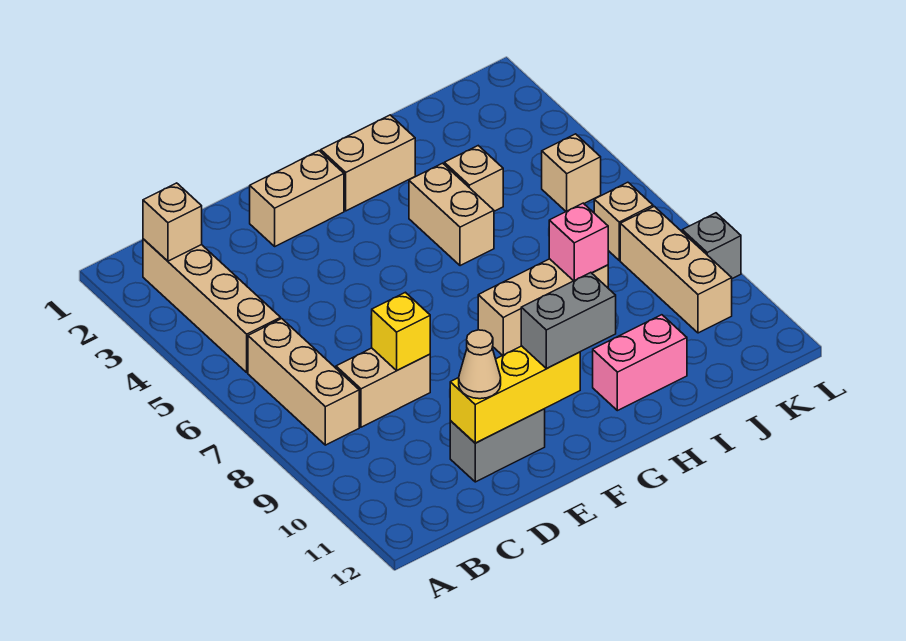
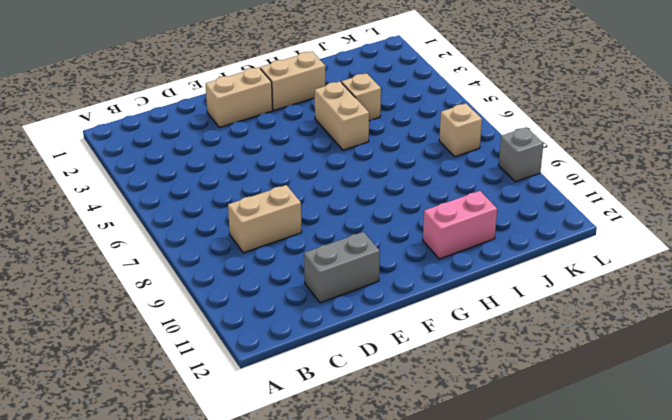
none -> tan 1x4 brick [143,239,281,372]
none -> tan 1x3 brick [248,319,359,445]
none -> tan 1x3 brick [478,259,608,356]

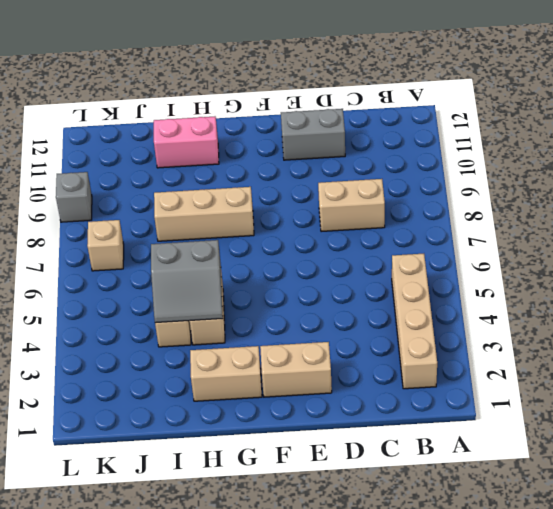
grey 2x2 slope [151,240,223,323] -> none
none -> tan 1x3 brick [248,319,359,445]
none -> tan 1x1 brick [542,134,601,211]
none -> tan 1x3 brick [620,206,732,333]

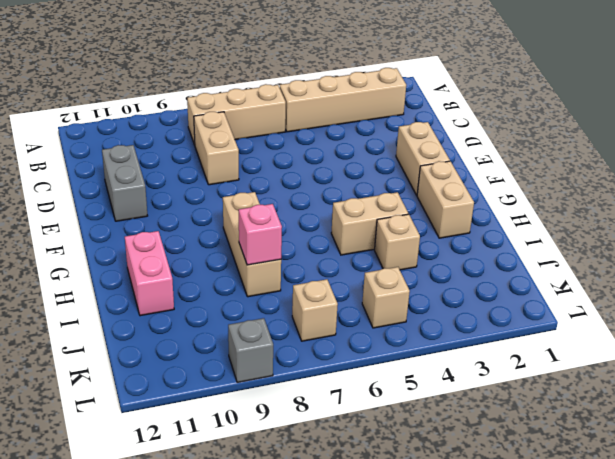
none -> tan 1x3 brick [620,206,732,333]
none -> tan 1x1 brick [143,183,202,261]
none -> yellow 1x1 brick [372,292,430,370]

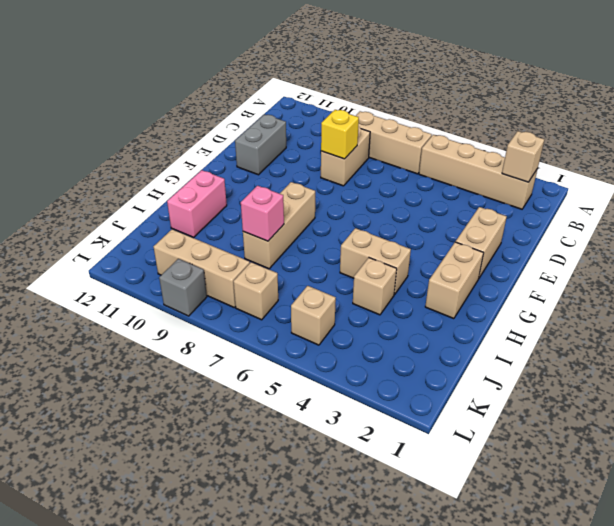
none -> yellow 1x3 brick [450,346,580,443]
none -> tan 1x1 cone [459,330,501,399]
none -> grey 1x2 brick [521,273,616,368]

